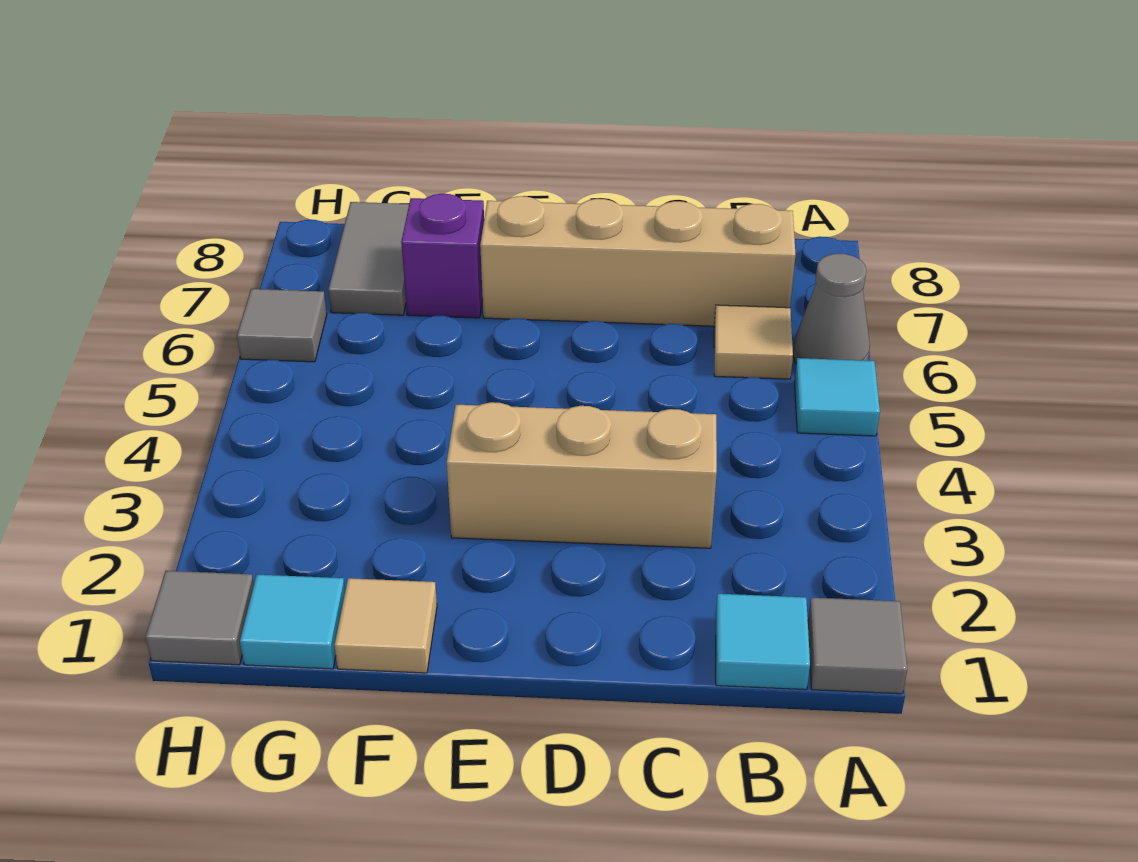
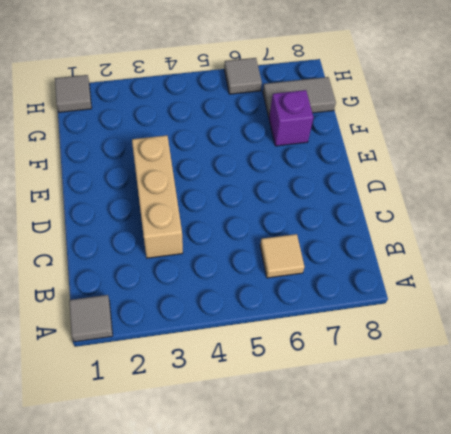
none -> cyan 1x1 tile [794,358,880,436]
none -> grey 1x1 cone [793,254,870,363]
none -> cyan 1x1 tile [716,594,810,690]

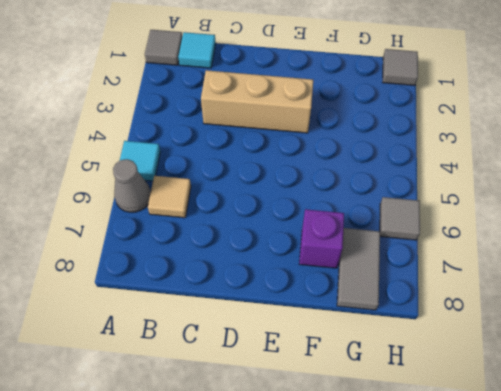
none -> tan 1x4 brick [480,196,795,326]
none -> tan 1x1 tile [335,578,437,673]
none -> cyan 1x1 tile [240,575,345,669]

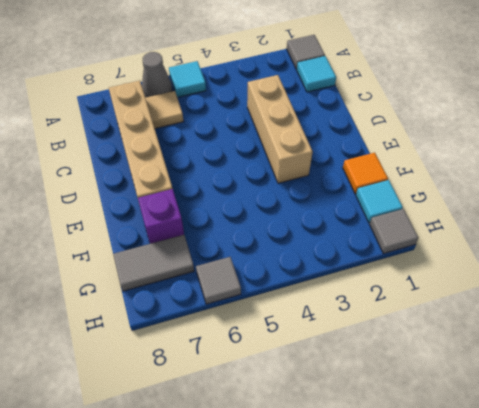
orange 1x1 tile [343,153,388,194] -> tan 1x1 tile [335,578,437,673]

